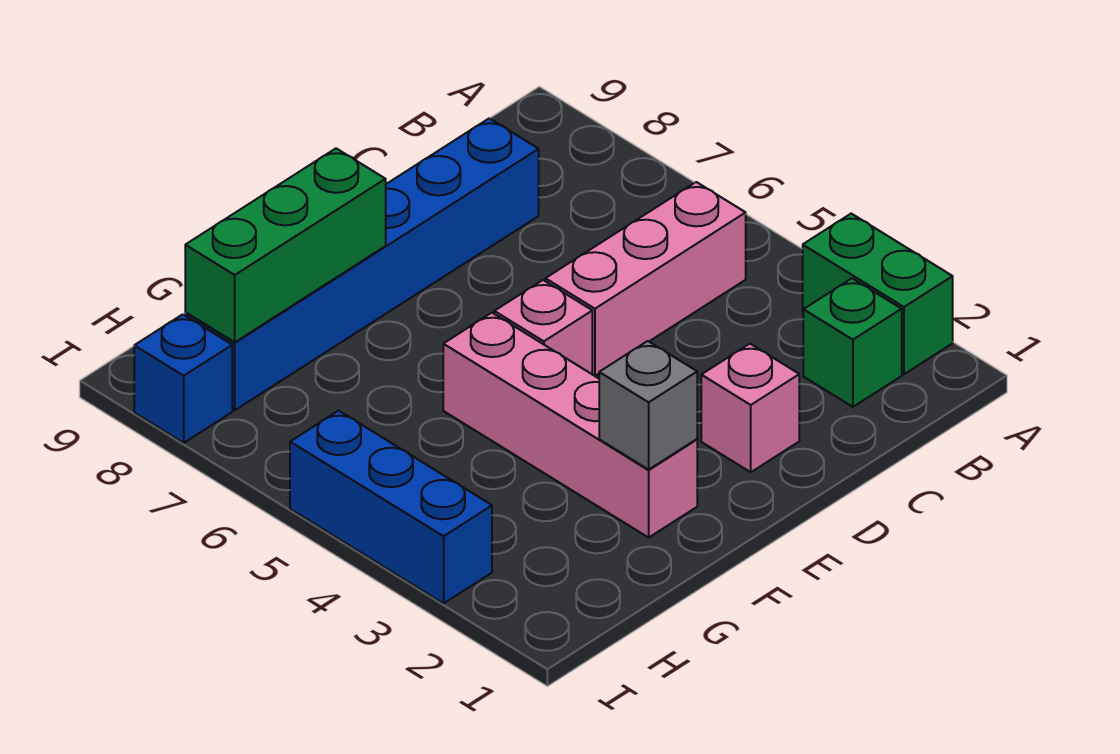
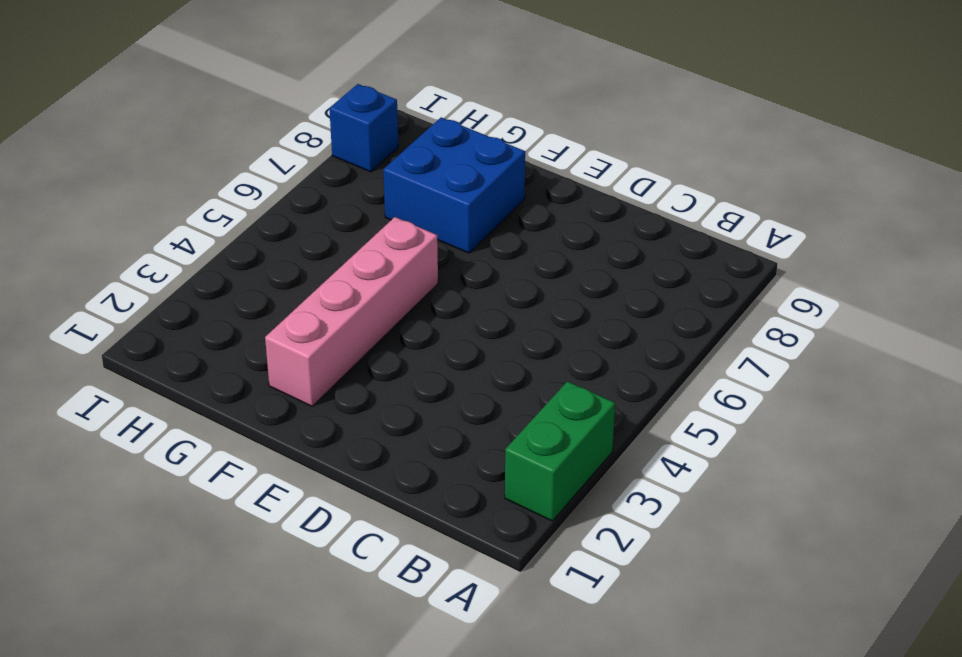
blue 2x2 brick [383,117,525,253] -> blue 1x6 brick [185,118,539,410]
none -> green 1x1 brick [803,278,902,407]
none -> pink 1x3 brick [545,182,746,376]

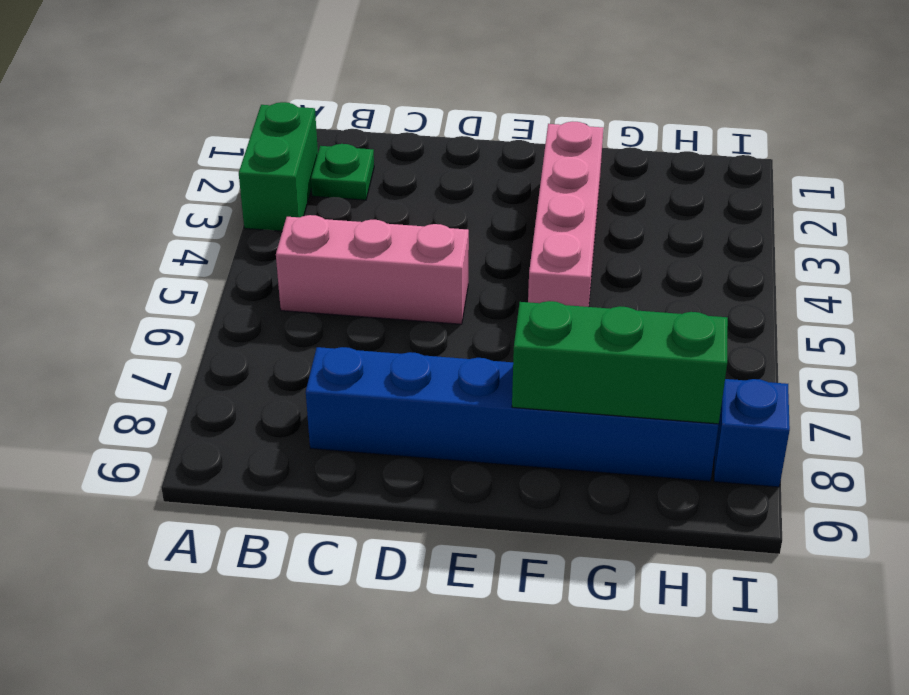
green 1x1 plate [311,144,374,200] -> green 1x1 brick [803,278,902,407]
none -> pink 1x1 brick [701,344,799,472]
none -> pink 1x1 brick [494,280,592,374]

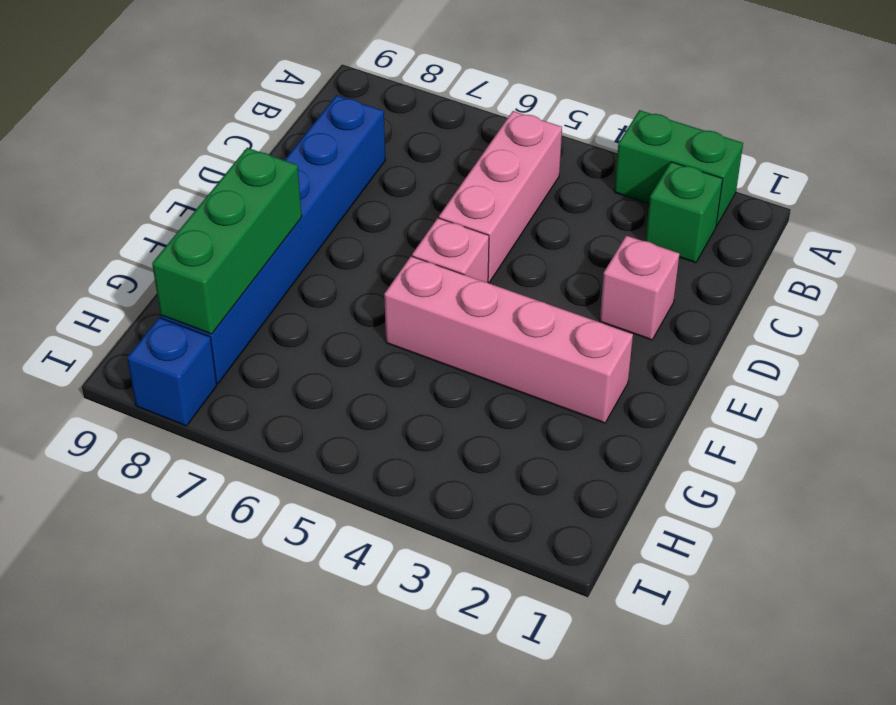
none -> blue 1x3 brick [290,411,492,603]
none -> grey 1x1 brick [599,341,697,470]

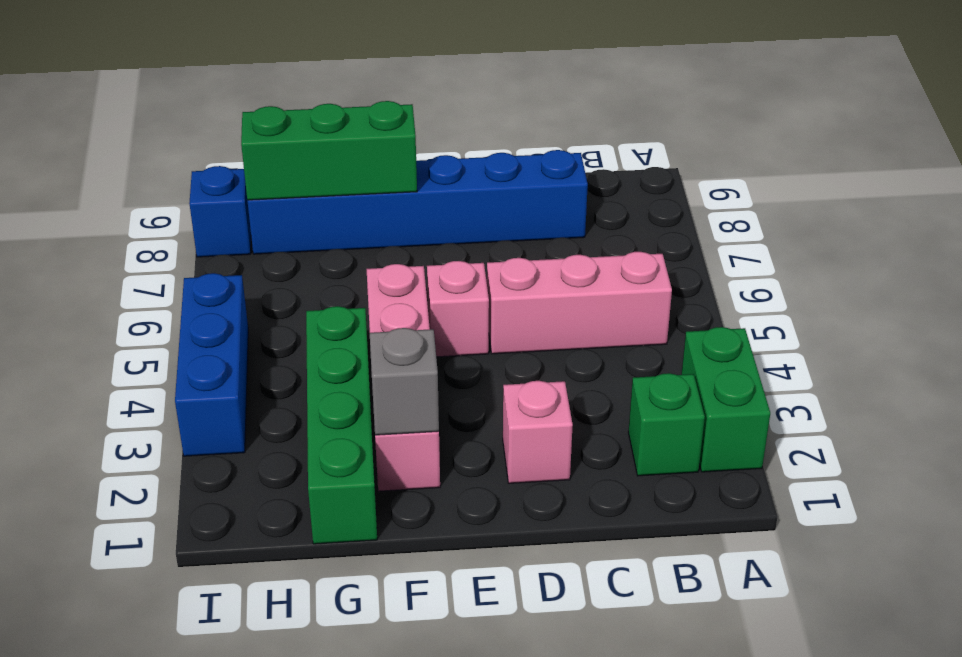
green 1x4 brick [306,306,377,544] -> none

